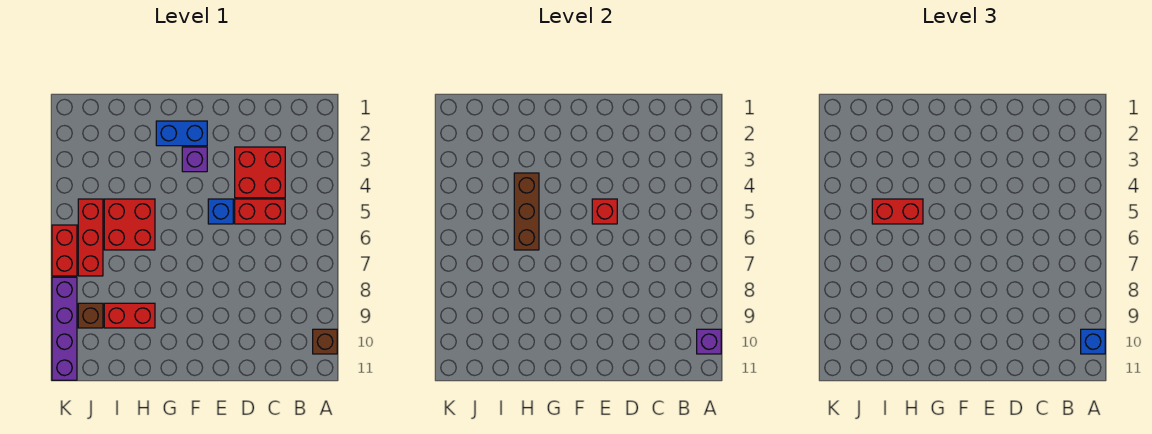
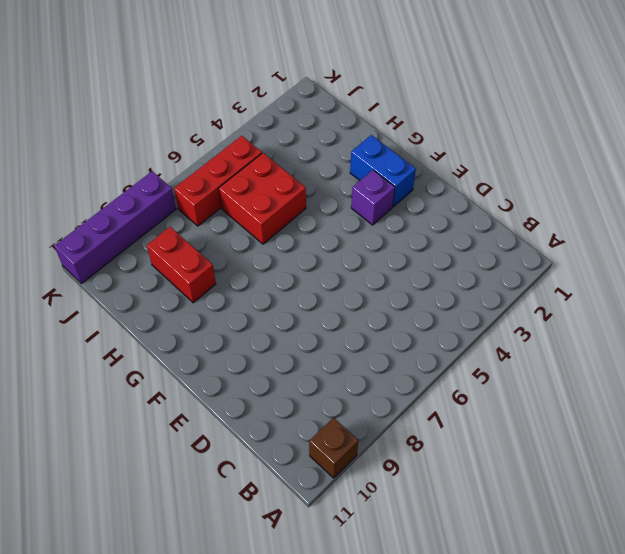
none -> red 2x2 brick [235,147,285,198]
none -> red 1x2 brick [235,199,285,224]
none -> blue 1x1 brick [208,199,233,224]

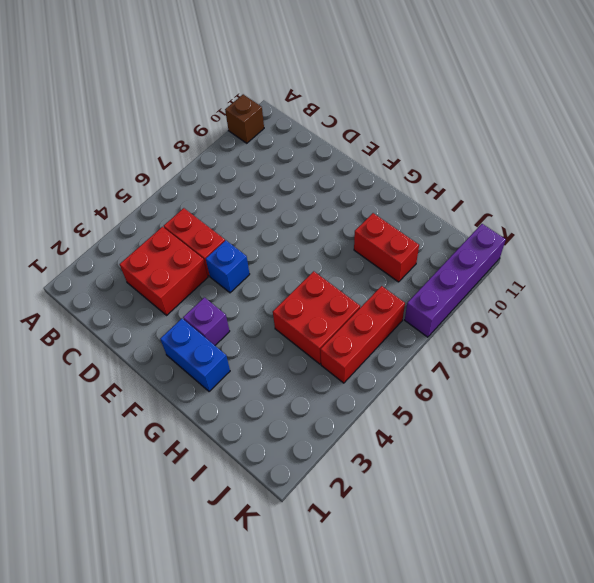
none -> brown 1x1 brick [78,303,103,328]
none -> red 1x2 brick [52,225,77,276]
none -> purple 1x1 brick [697,329,721,354]

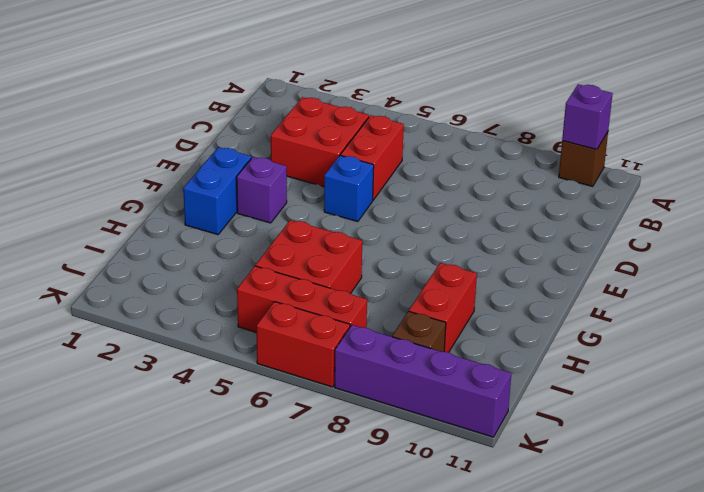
none -> red 1x1 brick [592,199,617,224]
none -> brown 1x3 brick [514,173,539,250]
none -> blue 1x1 brick [1081,329,1105,354]

